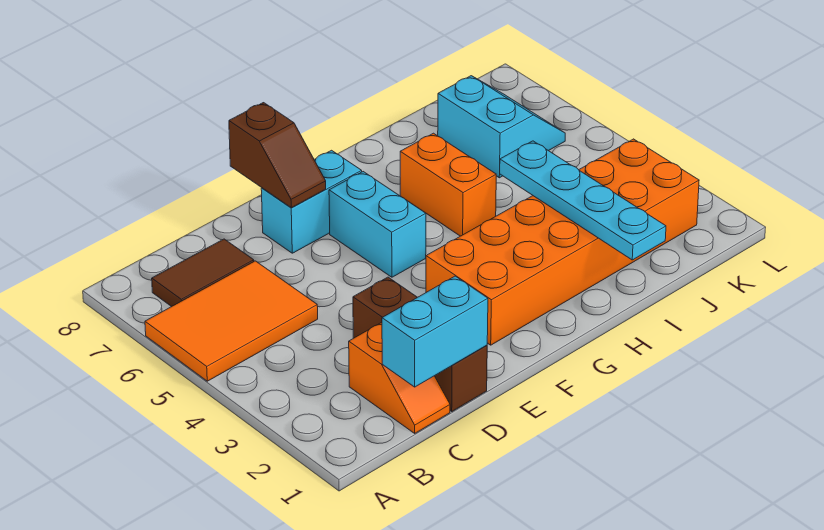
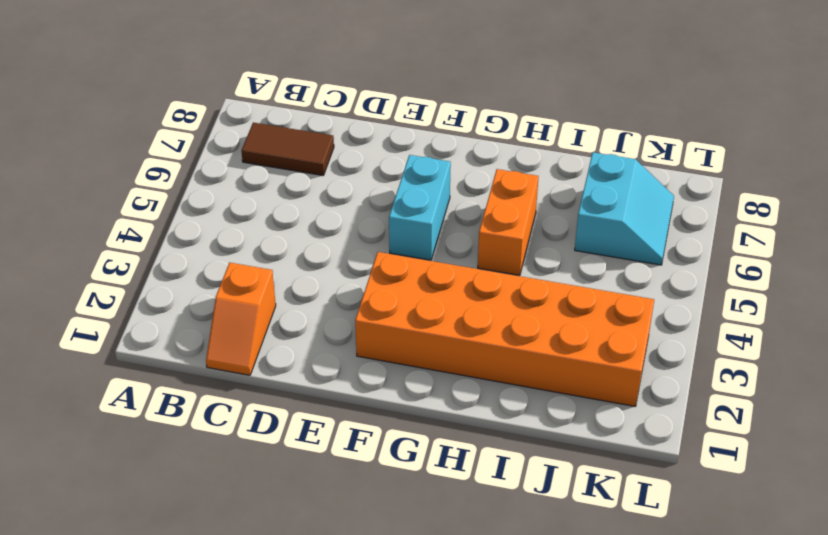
none -> orange 2x3 tile [145,261,318,381]
none -> brown 1x3 brick [353,277,487,411]
none -> cyan 1x2 brick [261,150,362,253]

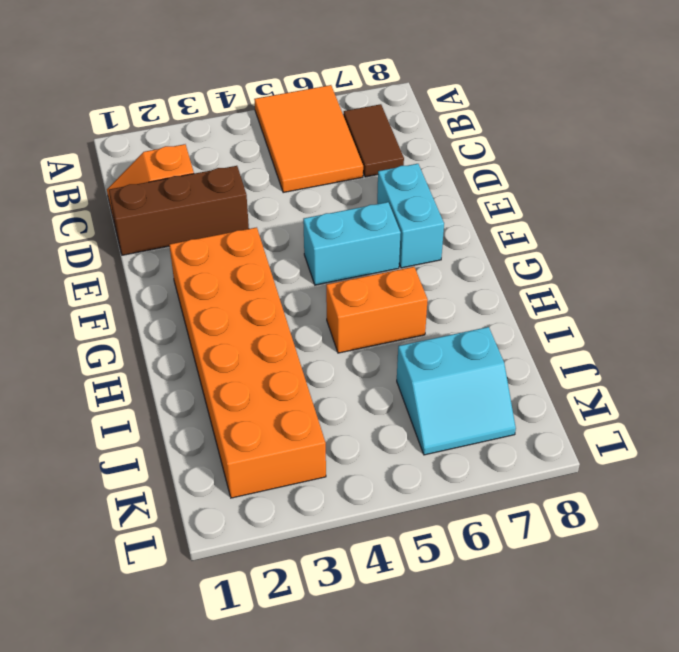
none -> cyan 1x2 brick [382,276,488,387]
none -> brown 1x2 slope [229,103,326,208]
none -> cyan 1x4 plate [500,141,666,260]

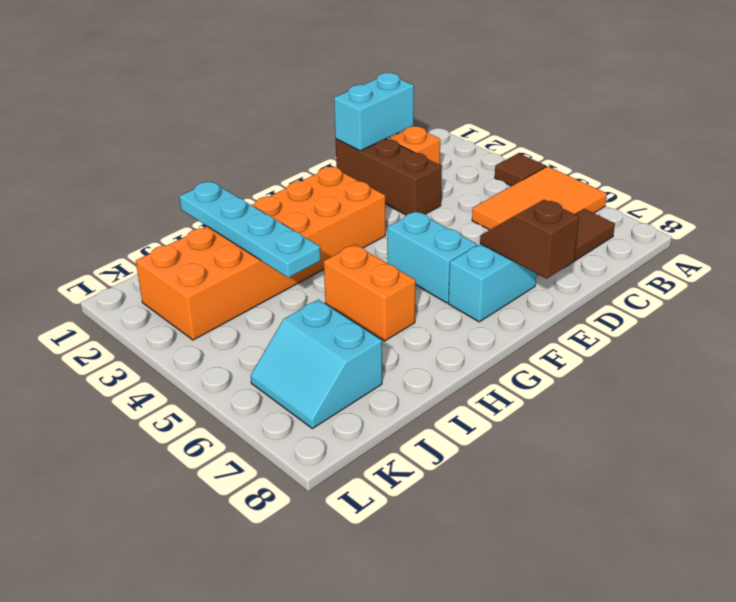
brown 1x1 tile [495,153,546,186] -> none

